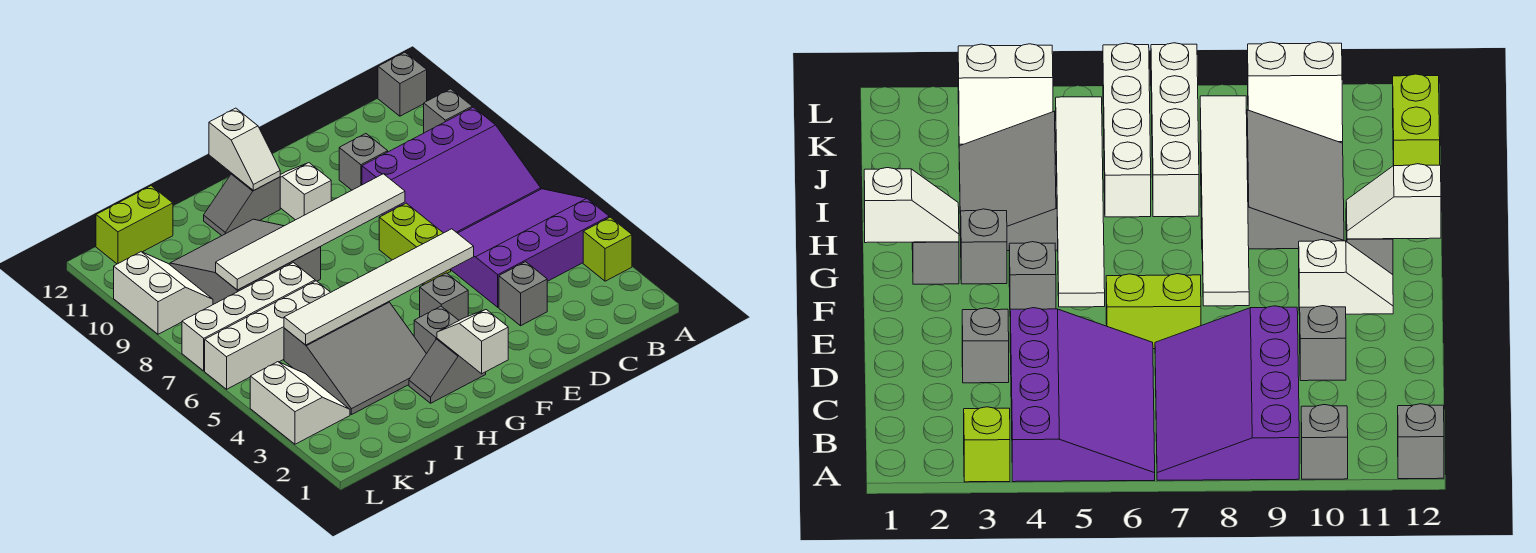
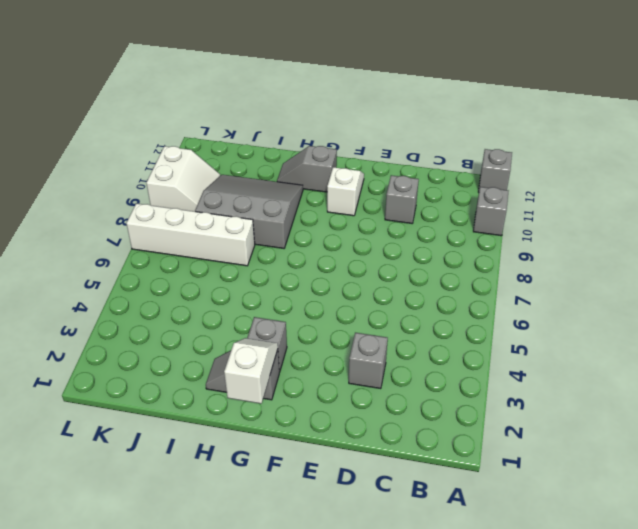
none -> lime 1x1 brick [583,217,632,281]
none -> purple 3x4 slope [451,189,609,307]
none -> purple 3x4 slope [362,107,541,233]

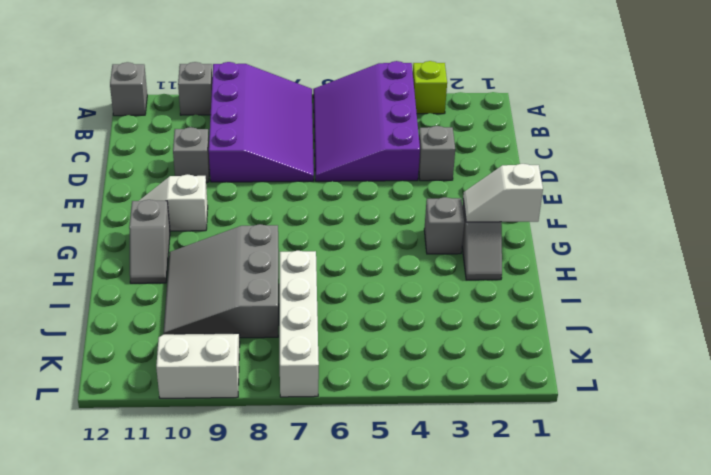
none -> lime 1x2 brick [379,203,451,285]
none -> grey 1x1 brick [420,273,468,320]
none -> grey 3x3 slope [284,302,426,415]

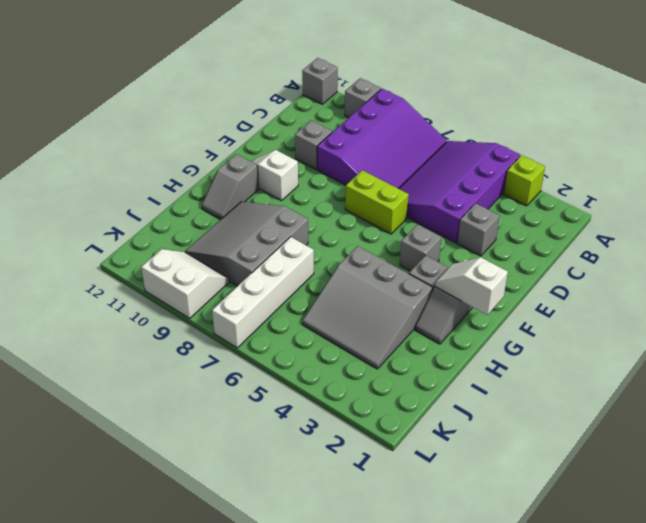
grey 3x3 slope [303,246,433,369] -> grey 3x3 slope turned to [284,302,426,415]
none -> white 1x4 brick [205,281,330,389]
none -> lime 1x2 brick [96,186,173,264]
none -> white 2x2 slope [250,362,350,444]

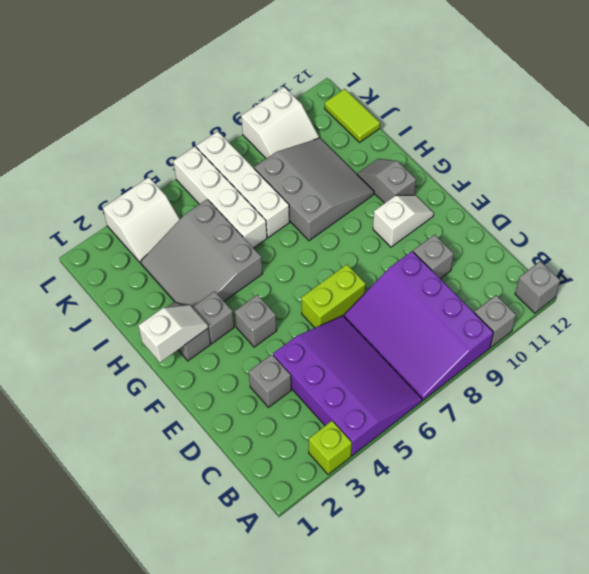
lime 1x2 tile [325,89,380,142] -> lime 1x2 brick [96,186,173,264]
none -> white 1x6 tile [284,229,474,345]
none -> white 1x6 tile [215,174,405,290]
none -> white 1x2 slope [209,108,280,190]

